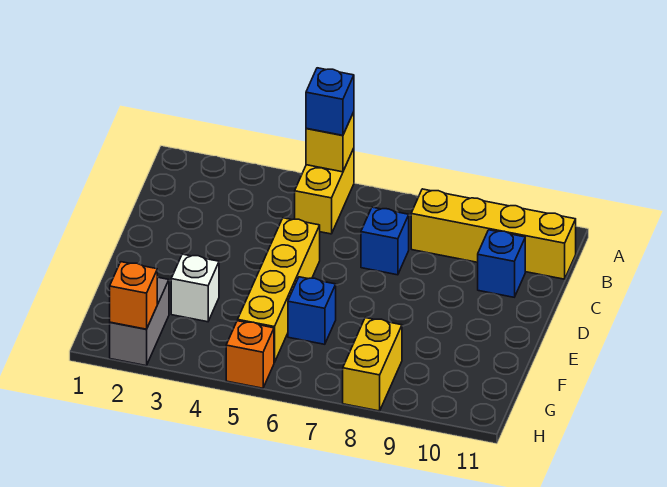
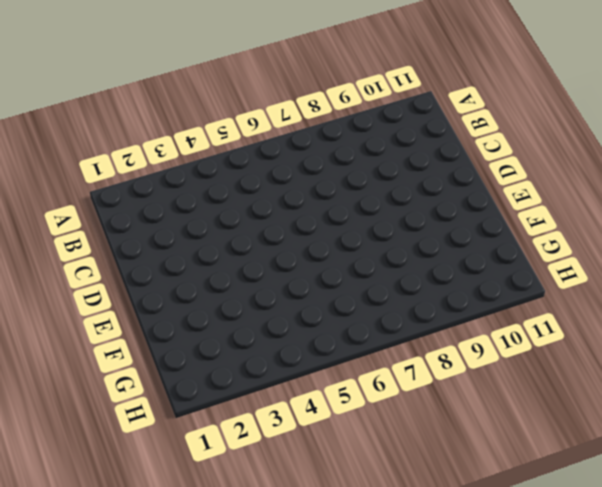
none -> yellow 1x2 brick [295,148,354,234]
none -> yellow 1x4 brick [411,189,576,279]
none -> blue 1x1 brick [361,207,409,275]

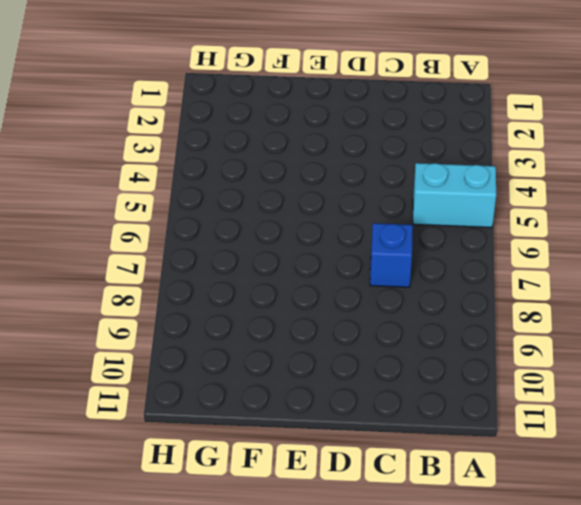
cyan 1x2 brick [413,163,496,228] -> yellow 1x2 brick [295,148,354,234]
none -> yellow 1x4 brick [411,189,576,279]
none -> blue 1x1 brick [478,230,525,297]
none -> yellow 1x4 brick [238,218,320,362]

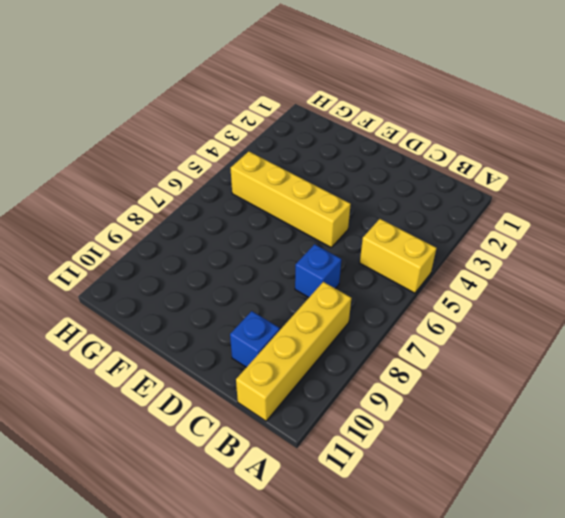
none -> white 1x1 brick [171,254,219,322]
none -> blue 1x1 brick [288,277,336,344]
none -> grey 1x2 brick [110,277,169,366]

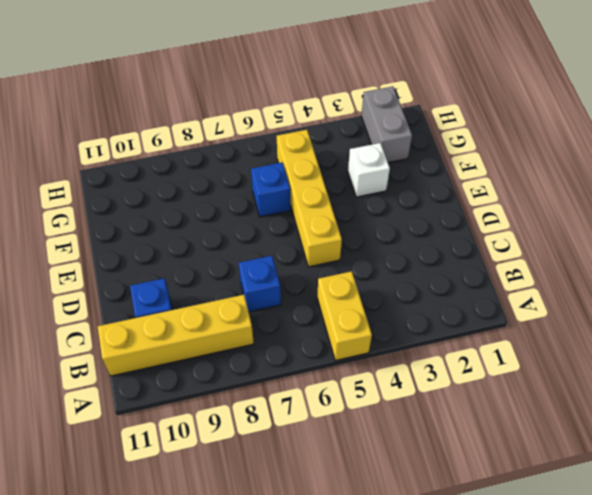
none -> yellow 1x2 brick [343,318,402,411]
none -> orange 1x1 brick [226,321,274,388]
none -> yellow 1x1 brick [306,112,354,172]

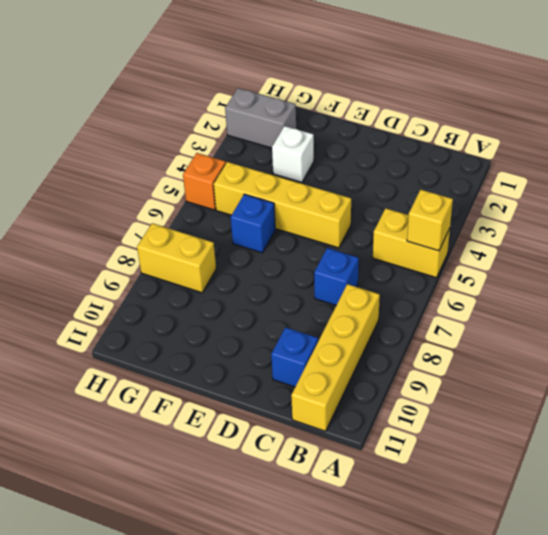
none -> orange 1x1 brick [110,262,157,329]
none -> blue 1x1 brick [306,68,354,135]

